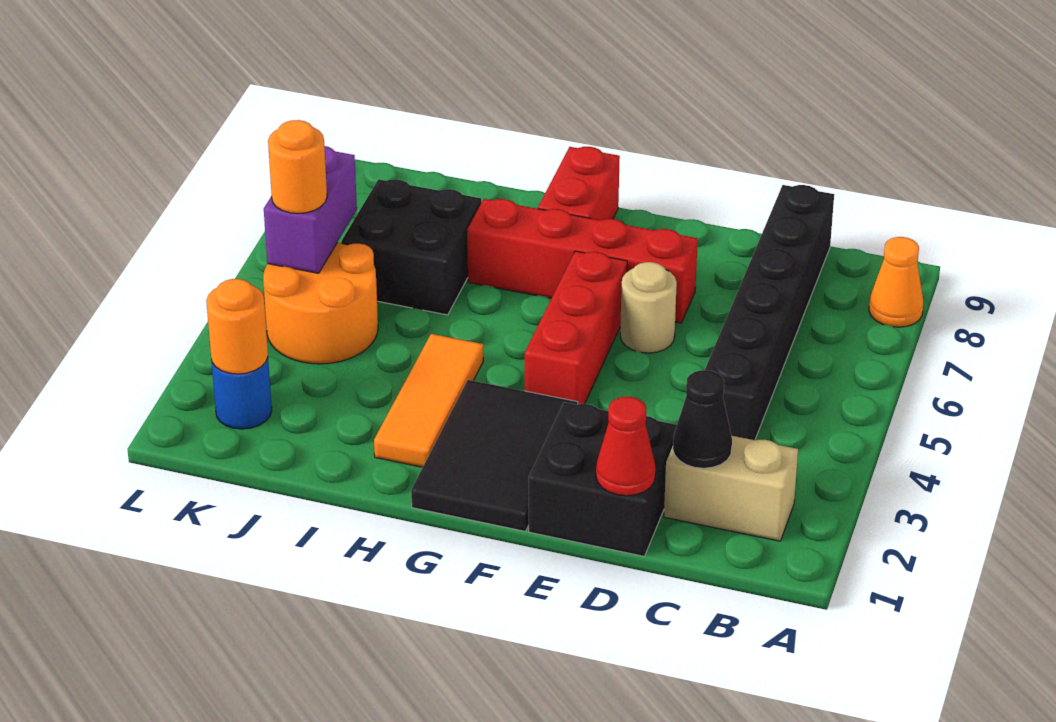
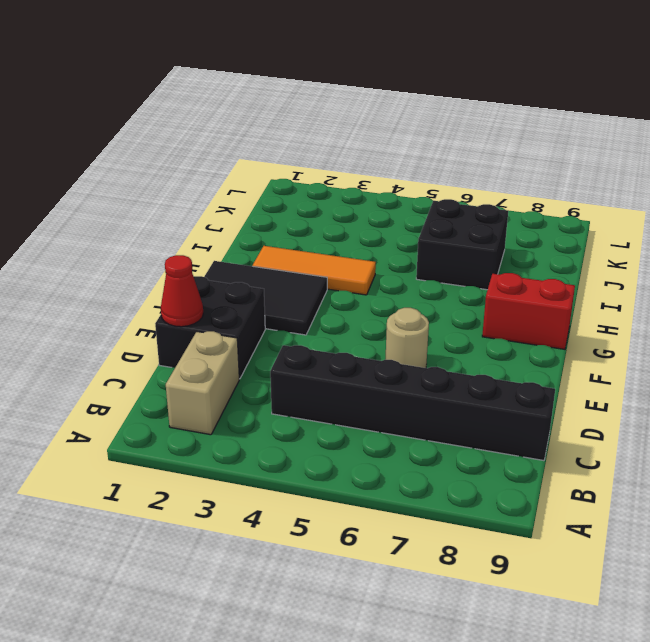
none -> orange 1x1 cone [869,237,923,327]
none -> red 1x4 brick [467,199,698,323]
none -> red 1x3 brick [525,251,627,404]

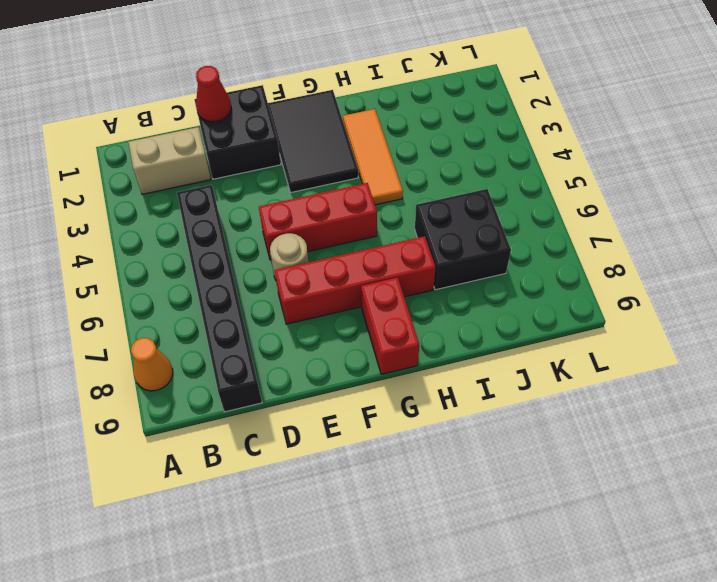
red 1x3 brick [259,183,377,260] -> red 1x3 brick turned to [525,251,627,404]
none -> orange 2x2 round brick [263,242,378,364]
none -> blue 1x1 round brick [212,358,272,429]
none -> black 1x1 cone [673,370,732,468]

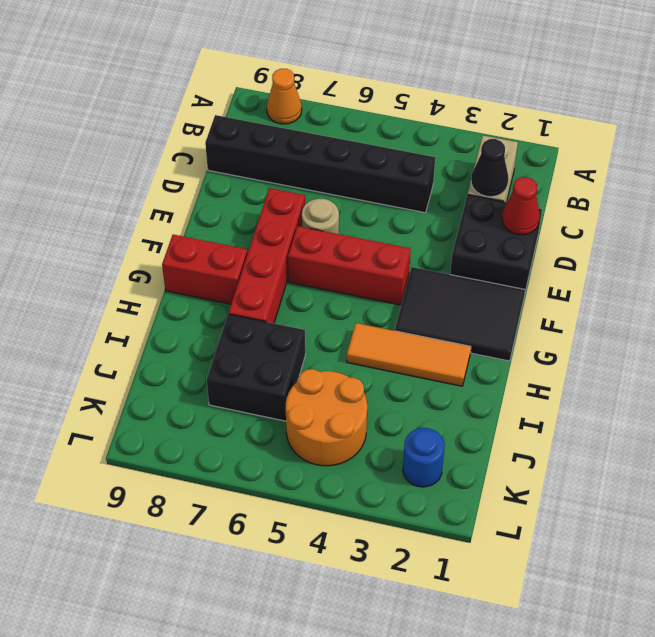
none -> orange 1x1 round brick [206,279,268,374]
none -> purple 1x2 brick [264,146,357,273]
none -> orange 1x1 round brick [268,120,327,213]

